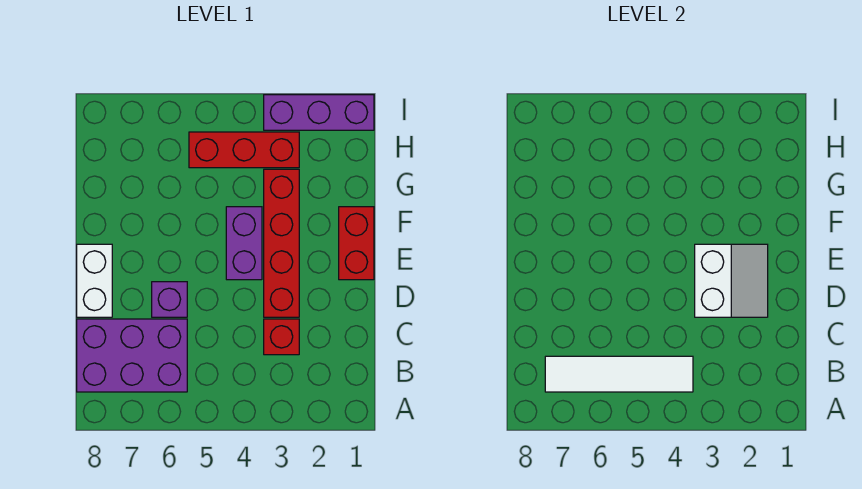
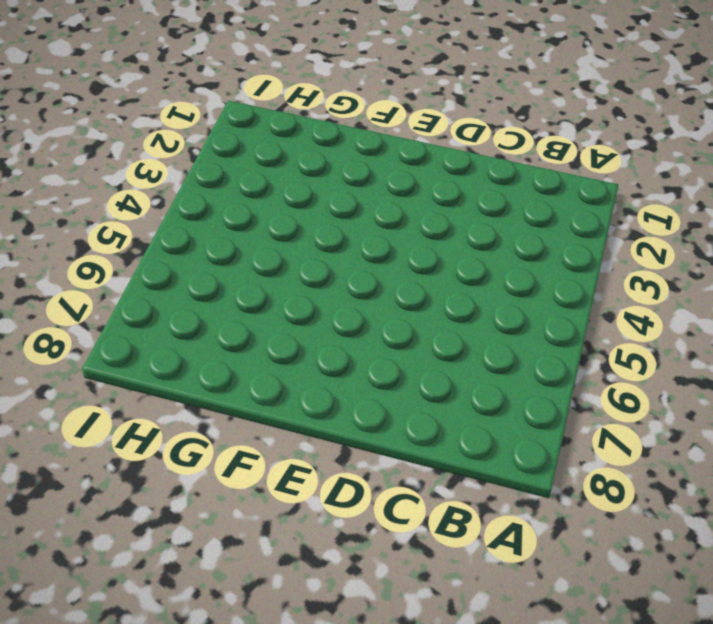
none -> purple 2x3 brick [77,319,187,392]
none -> red 1x1 brick [264,319,299,355]

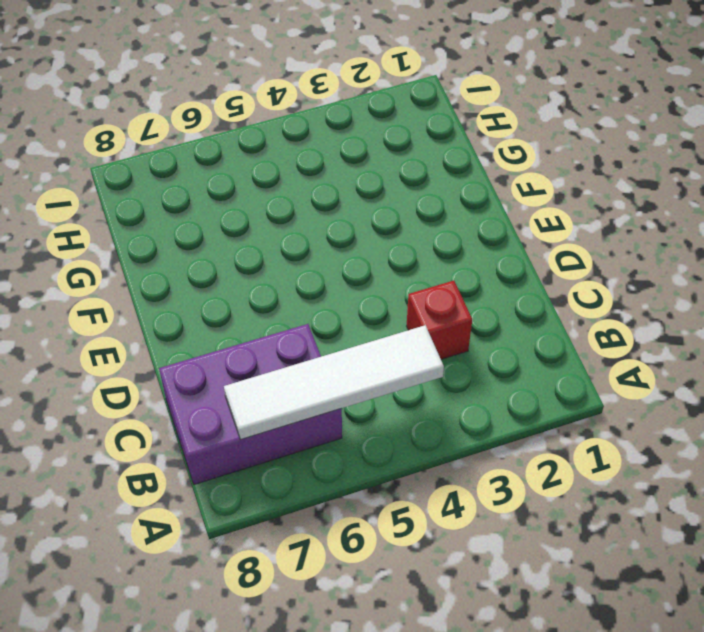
none -> red 1x4 brick [264,169,299,317]
none -> purple 1x1 brick [152,282,187,317]

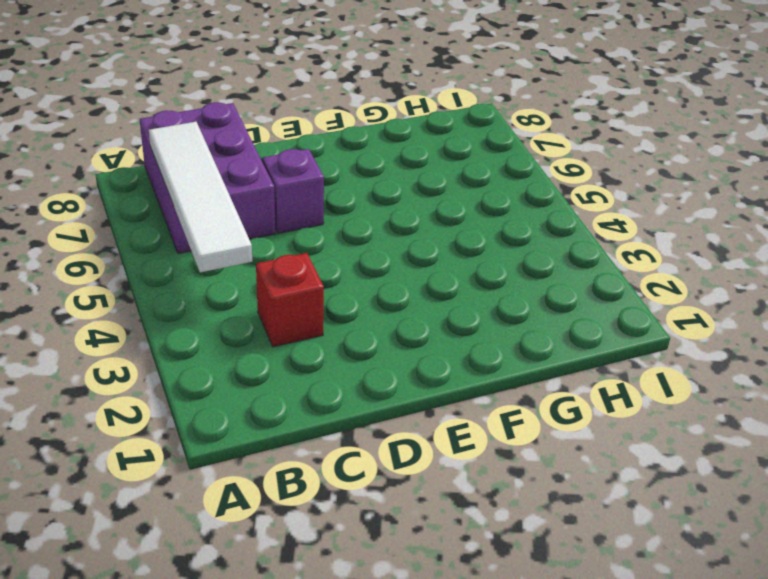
none -> red 1x4 brick [264,169,299,317]
none -> white 1x2 brick [77,244,112,317]

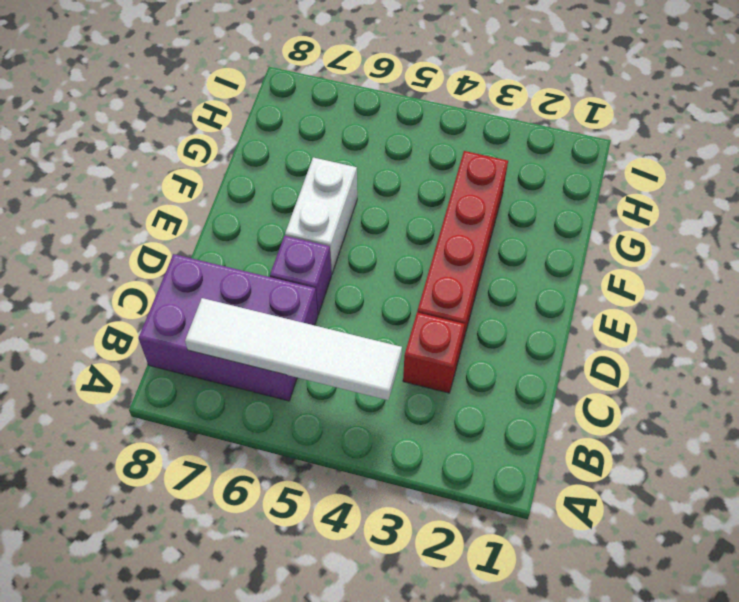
white 1x2 brick [285,158,357,274] -> white 1x2 brick moved to [77,244,112,317]
none -> red 1x2 brick [339,207,374,280]
none -> purple 1x2 brick [226,207,262,280]

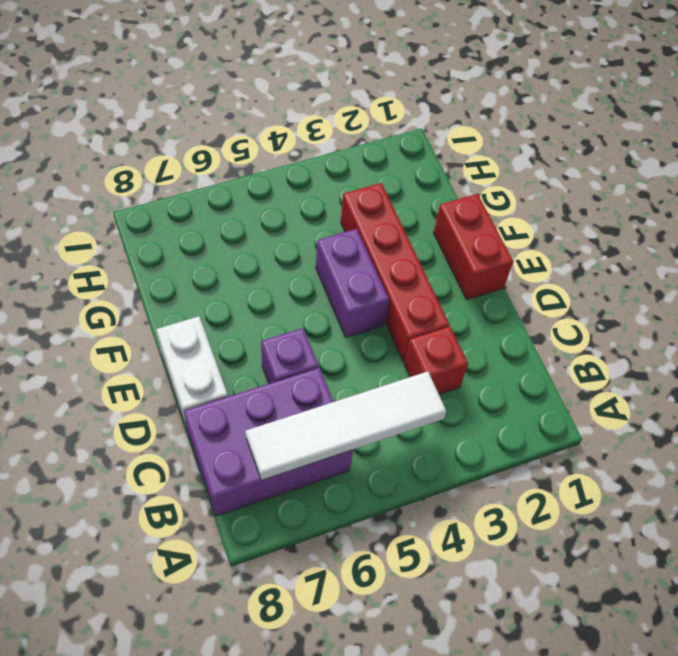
none -> red 1x3 brick [189,132,299,168]
none -> purple 1x3 brick [264,95,374,130]

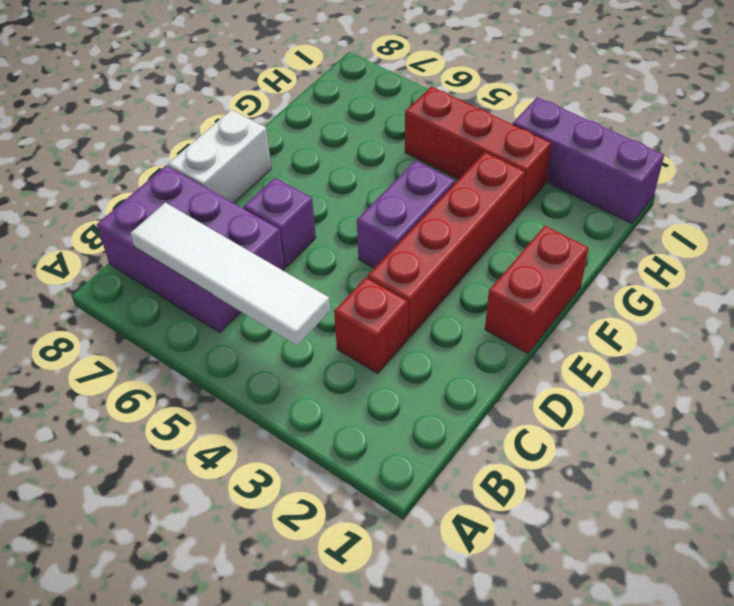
none -> white 2x2 slope [695,244,768,317]

